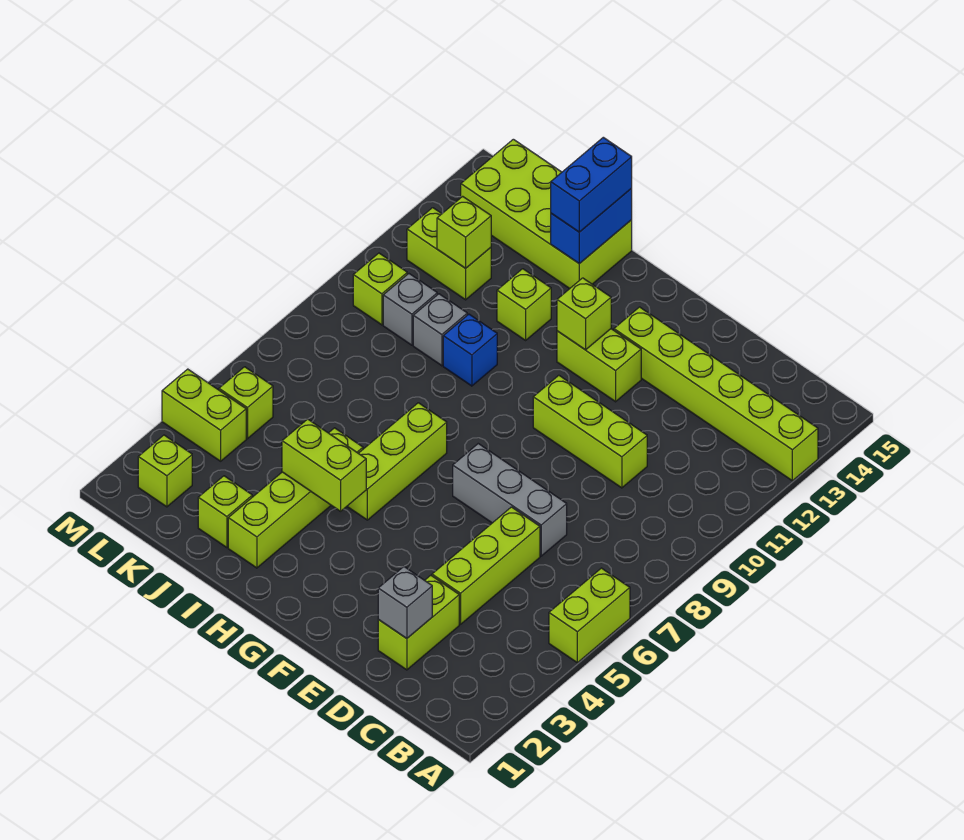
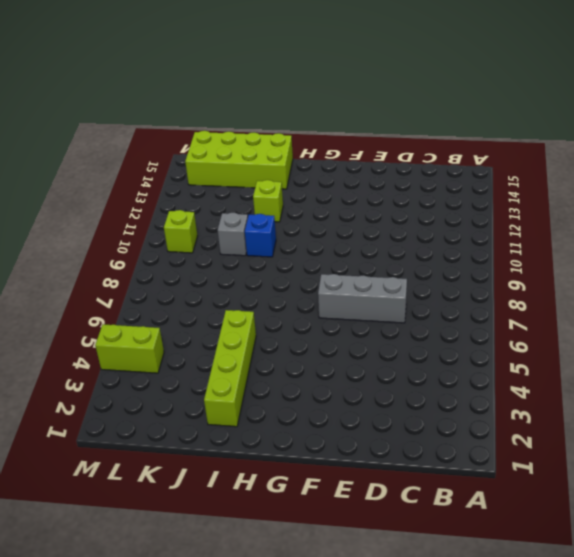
none -> lime 1x2 brick [549,568,630,663]
none -> lime 1x6 brick [614,307,818,481]
none -> lime 1x2 brick [378,575,459,670]

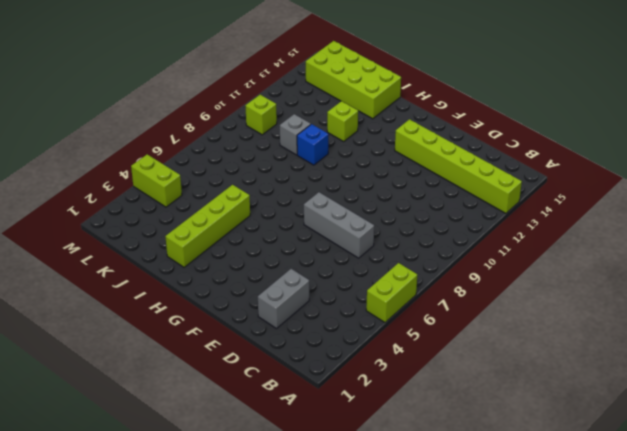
grey 1x2 brick [258,269,309,329] -> lime 1x2 brick [378,575,459,670]
none -> lime 1x3 brick [432,507,540,624]
none -> lime 1x3 brick [533,375,647,488]
none -> lime 1x2 brick [557,329,641,402]

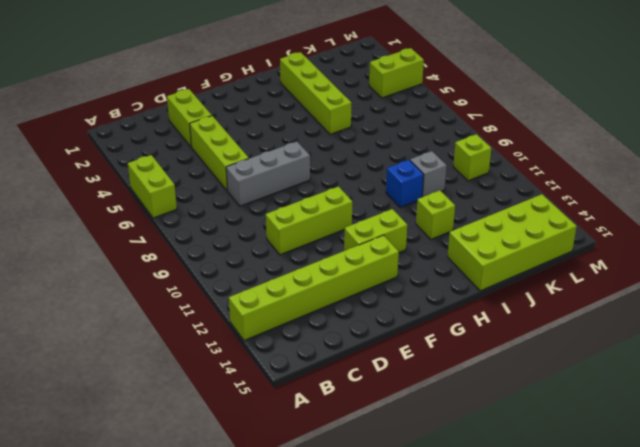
none -> lime 1x3 brick [347,403,447,520]
none -> lime 1x1 brick [198,476,252,548]
none -> grey 1x1 brick [383,274,437,345]

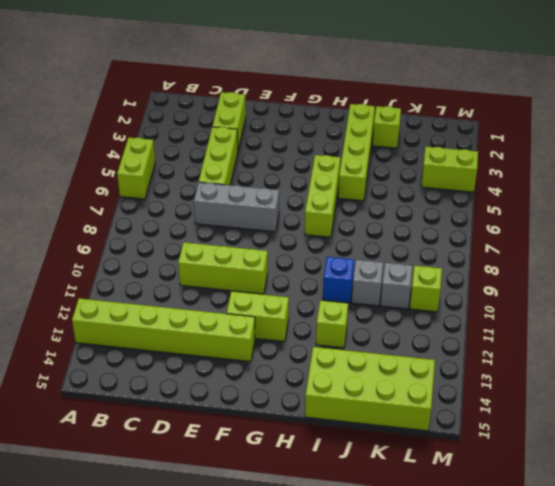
none -> lime 1x2 brick [407,208,491,300]
none -> lime 1x1 brick [138,435,192,507]
none -> lime 1x1 brick [219,367,273,439]

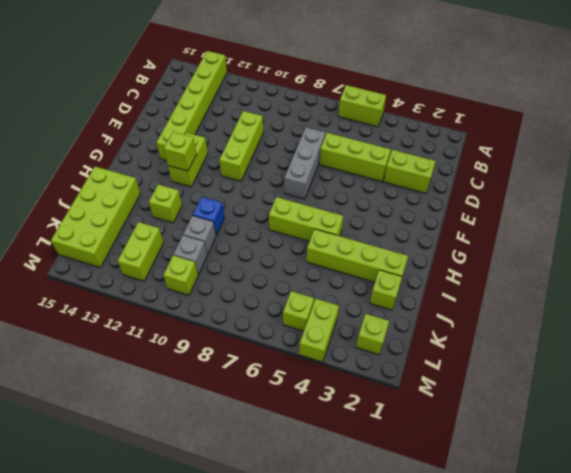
none -> grey 1x1 brick [378,567,432,638]
none -> lime 1x2 brick [282,419,366,511]
none -> blue 1x2 brick [551,188,632,264]

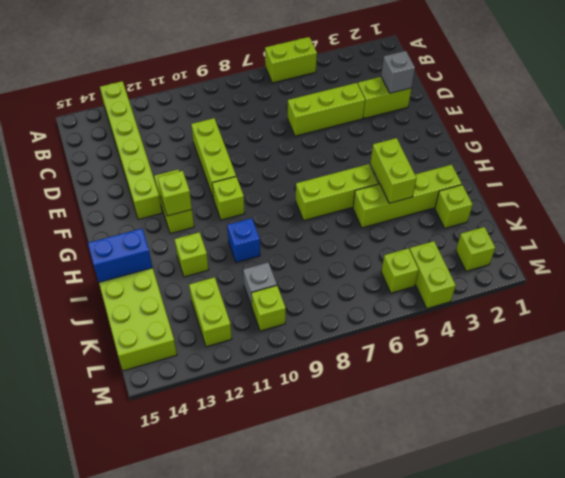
lime 1x1 brick [212,177,245,220] -> lime 1x1 brick moved to [437,196,491,268]
none -> grey 1x3 brick [453,444,567,556]
none -> grey 1x1 brick [413,294,467,366]
none -> blue 1x2 brick [551,137,632,232]

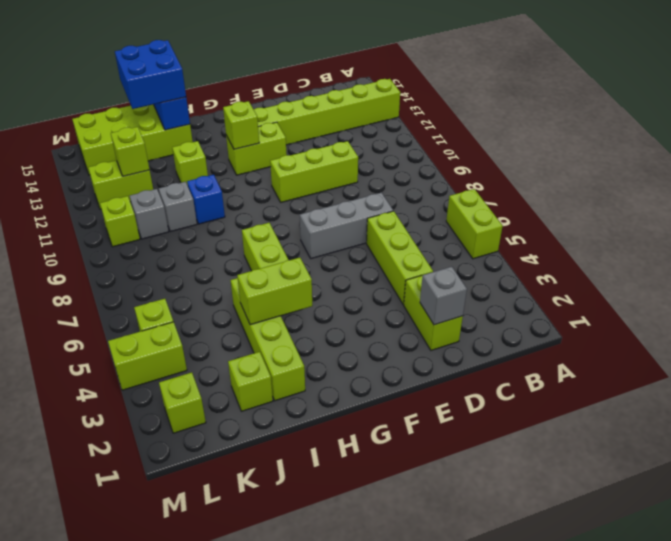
blue 2x2 brick [115,40,186,109] -> blue 1x2 brick [551,137,632,232]

